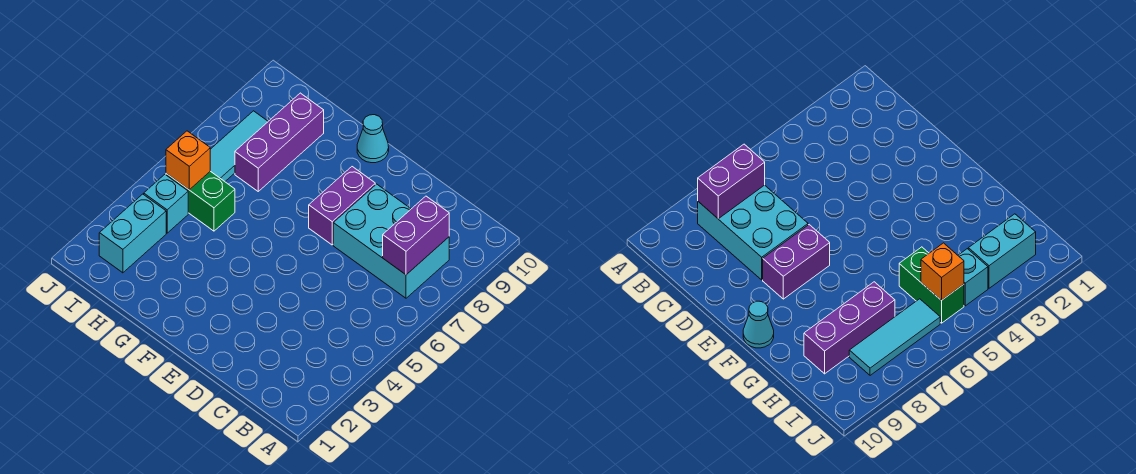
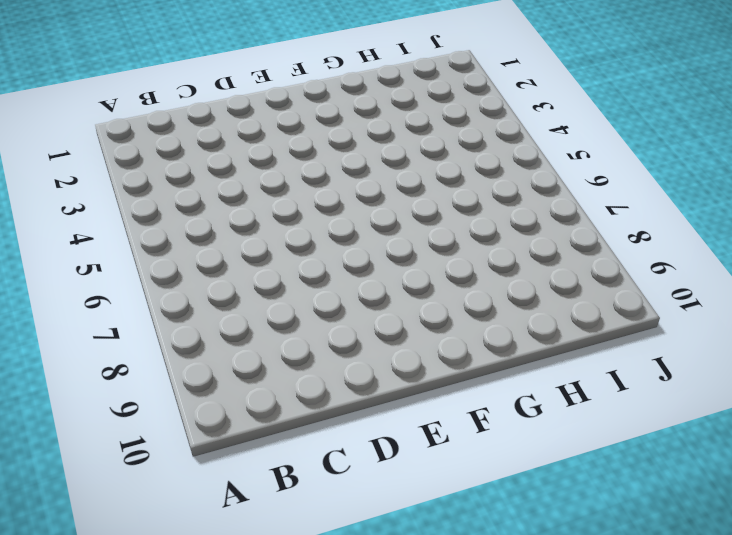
none -> cyan 2x3 brick [333,184,449,298]
none -> purple 1x2 brick [309,167,375,245]

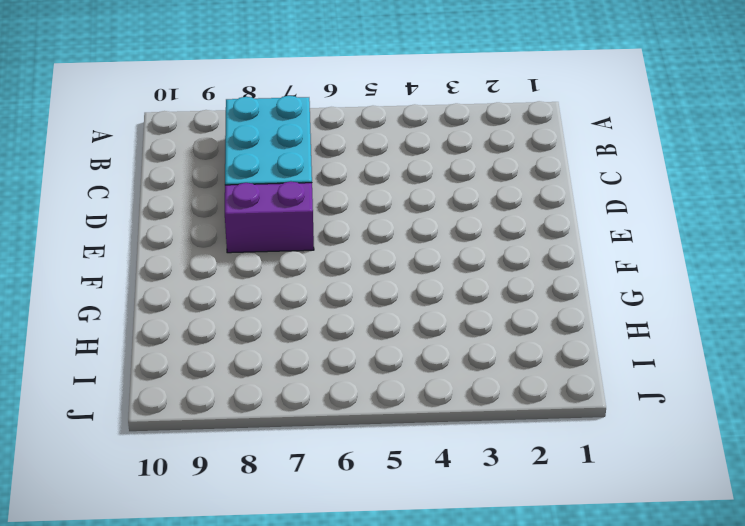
none -> cyan 1x1 cone [357,115,389,163]
none -> green 1x2 brick [166,171,235,231]

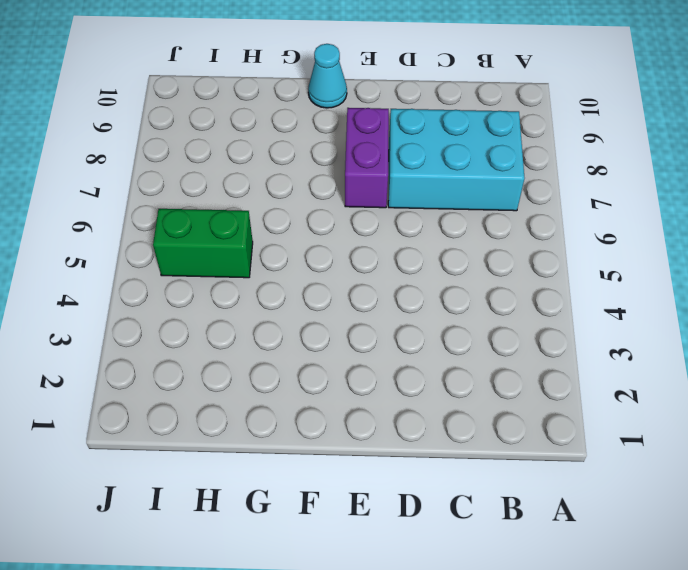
none -> purple 1x3 brick [235,93,324,191]
none -> cyan 1x2 brick [99,194,166,273]

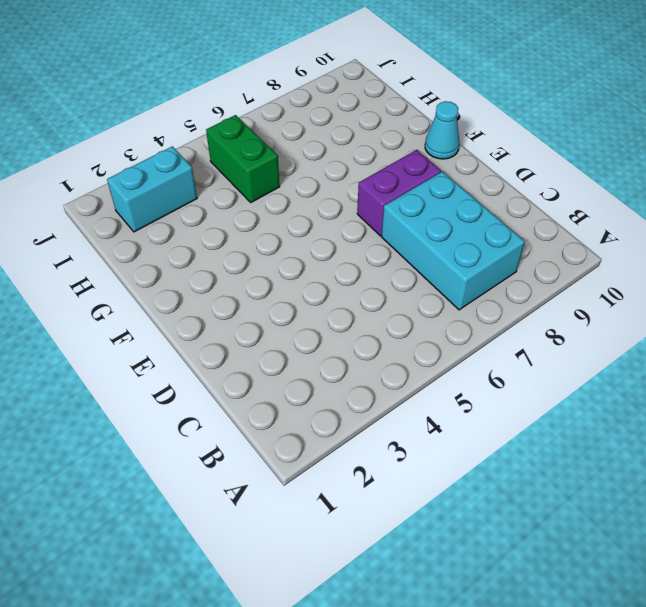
none -> purple 1x3 brick [235,93,324,191]
none -> cyan 1x1 brick [144,175,188,233]

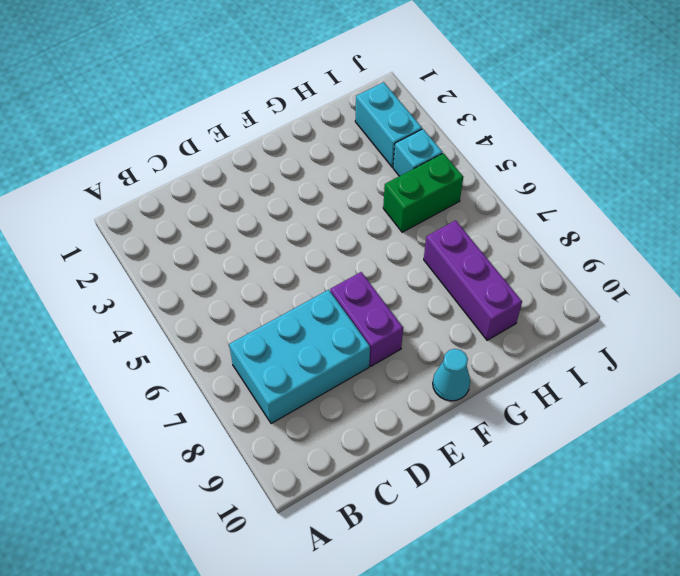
none -> cyan 1x3 tile [210,111,268,181]
none -> purple 1x2 brick [383,196,449,275]

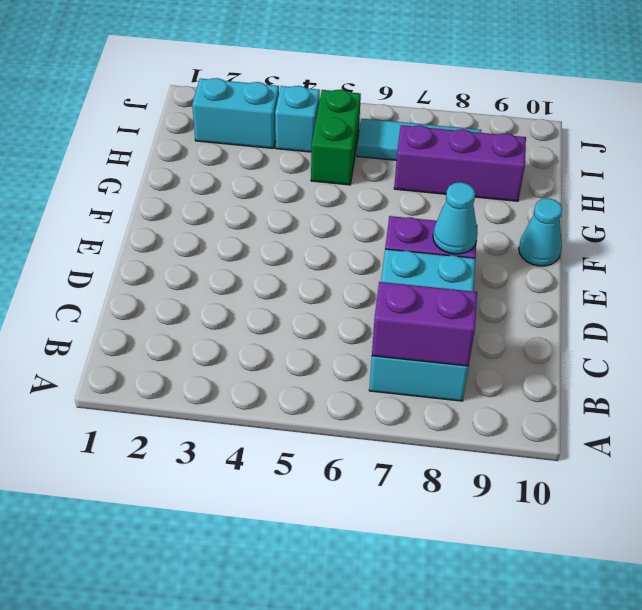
cyan 1x1 cone [433,182,478,254] -> none
none -> orange 1x1 brick [166,131,210,190]

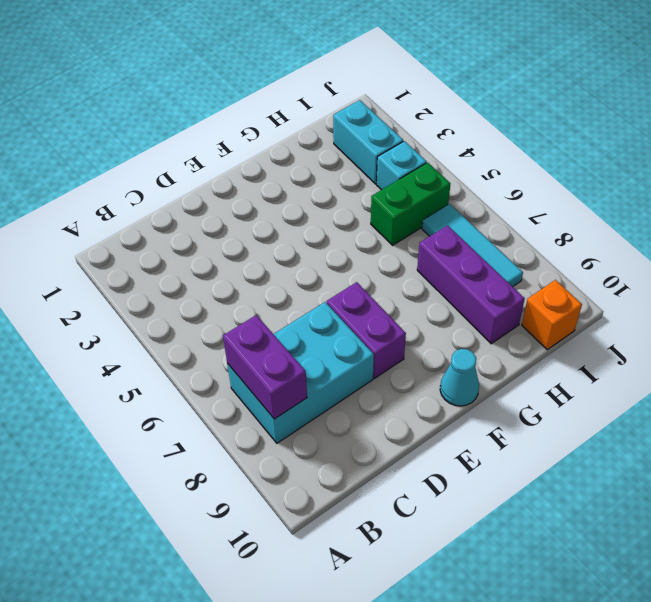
orange 1x1 brick [522,280,582,350] -> orange 1x1 brick moved to [166,131,210,190]

